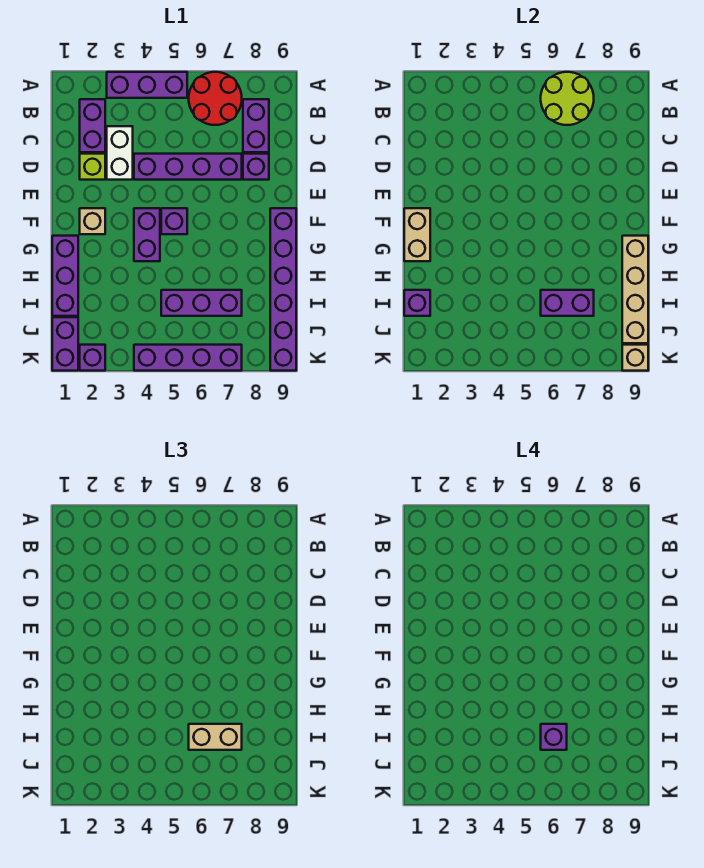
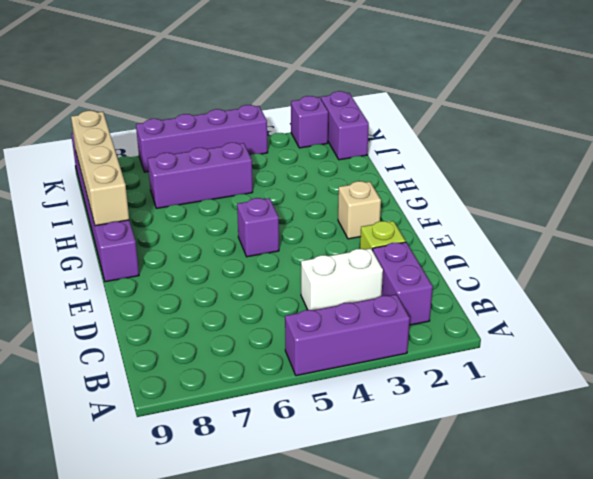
white 1x2 brick [301,248,383,310] -> white 1x2 brick turned to [107,126,133,180]
none -> red 2x2 round brick [189,72,242,125]
none -> purple 1x2 brick [243,99,269,152]
none -> purple 1x4 brick [134,154,242,180]

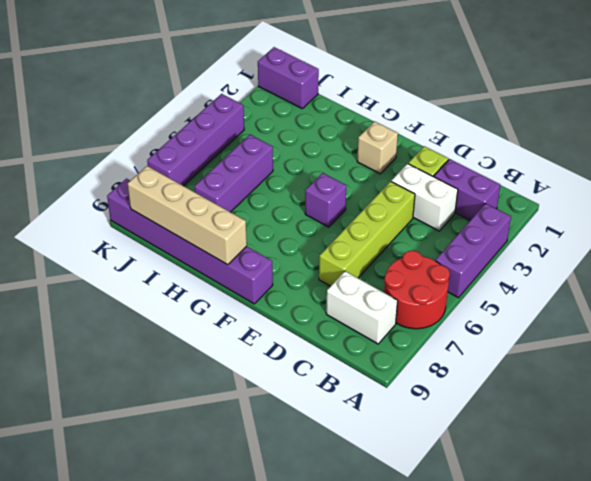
white 1x2 brick [326,271,398,344] -> purple 1x2 brick [243,99,269,152]
lime 1x4 brick [319,181,415,286] -> purple 1x4 brick [134,154,242,180]
none -> purple 1x1 brick [243,154,269,180]
none -> purple 1x2 brick [134,208,160,261]
none -> purple 1x3 brick [52,236,78,316]

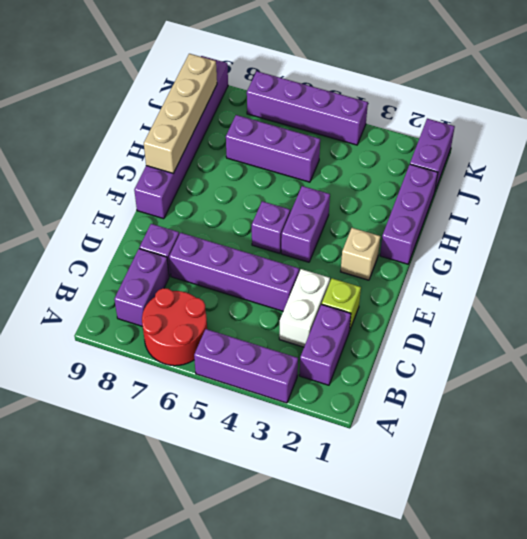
none -> purple 1x1 brick [80,345,105,371]
none -> lime 2x2 round brick [541,72,594,125]
none -> tan 1x2 brick [404,208,430,261]

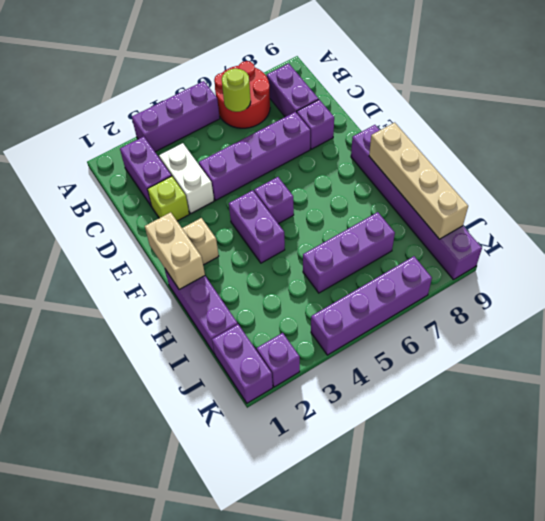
lime 1x1 round brick [222,69,251,112] -> lime 2x2 round brick [541,72,594,125]
none -> purple 1x1 brick [404,290,430,316]
none -> purple 1x2 brick [541,290,594,316]
none -> tan 1x1 brick [622,345,648,371]

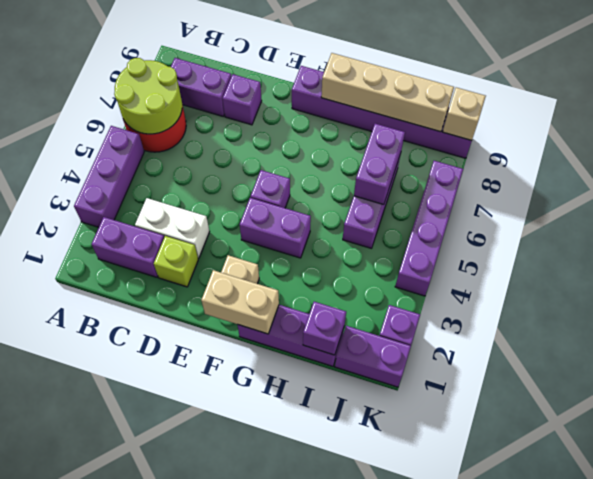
none -> purple 1x4 brick [134,154,242,180]
none -> tan 1x2 brick [189,724,242,750]
none -> purple 1x1 brick [541,724,567,750]

